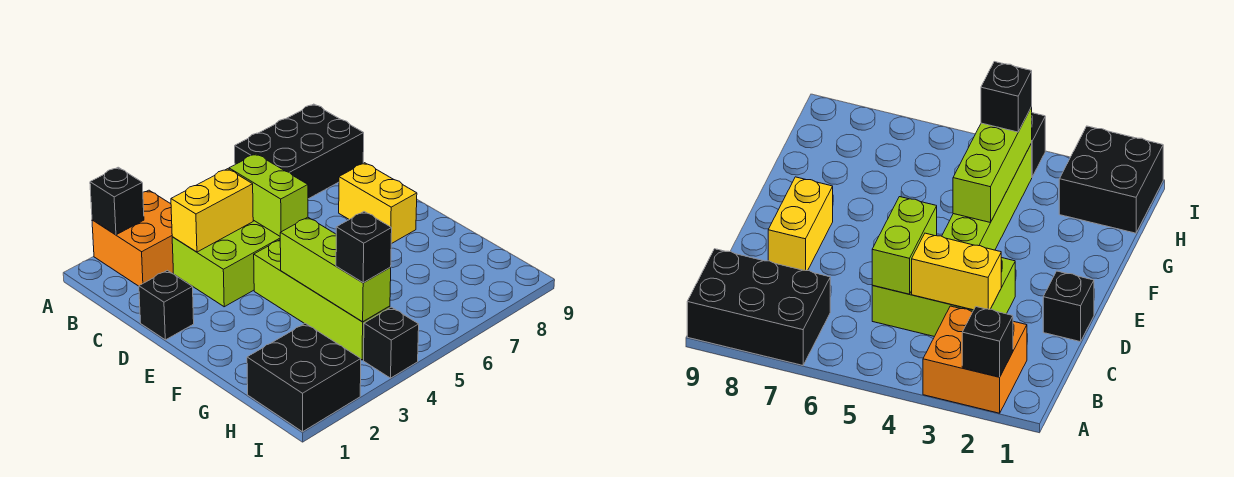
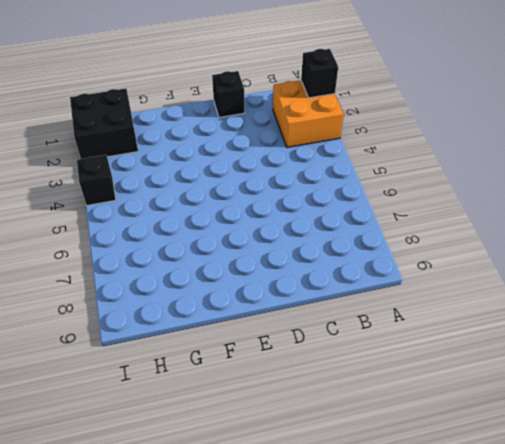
none -> black 2x3 brick [235,104,364,199]
none -> lime 2x3 brick [172,220,280,307]
none -> yellow 1x2 brick [339,163,417,244]

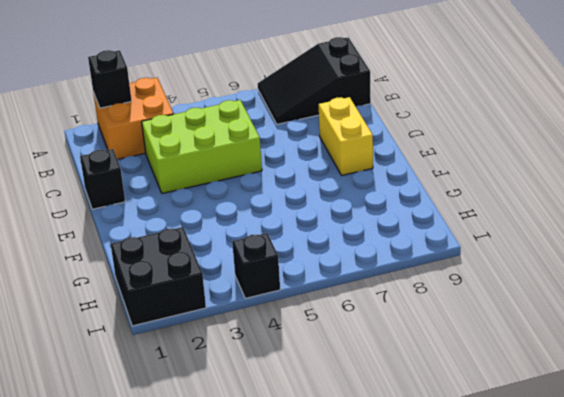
black 2x3 slope [258,37,371,124] -> black 2x3 brick [235,104,364,199]
none -> lime 1x4 brick [254,240,390,360]
none -> yellow 1x2 brick [171,169,253,252]
none -> lime 1x2 brick [229,154,308,236]

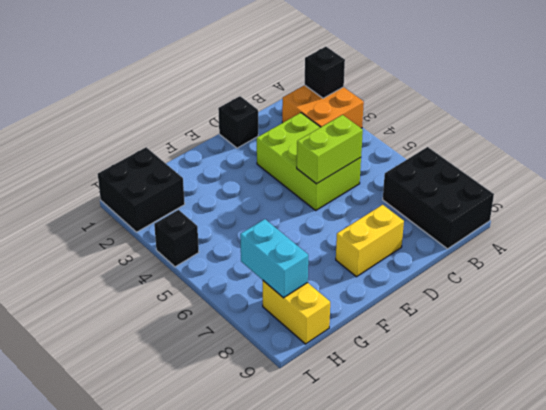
cyan 1x2 brick [240,219,308,298] -> none
yellow 1x2 brick [263,281,330,344] -> yellow 1x2 brick moved to [171,169,253,252]
none -> lime 1x4 brick [254,240,390,360]
none -> lime 1x3 brick [280,217,391,322]
none -> black 1x1 brick [336,212,392,283]

